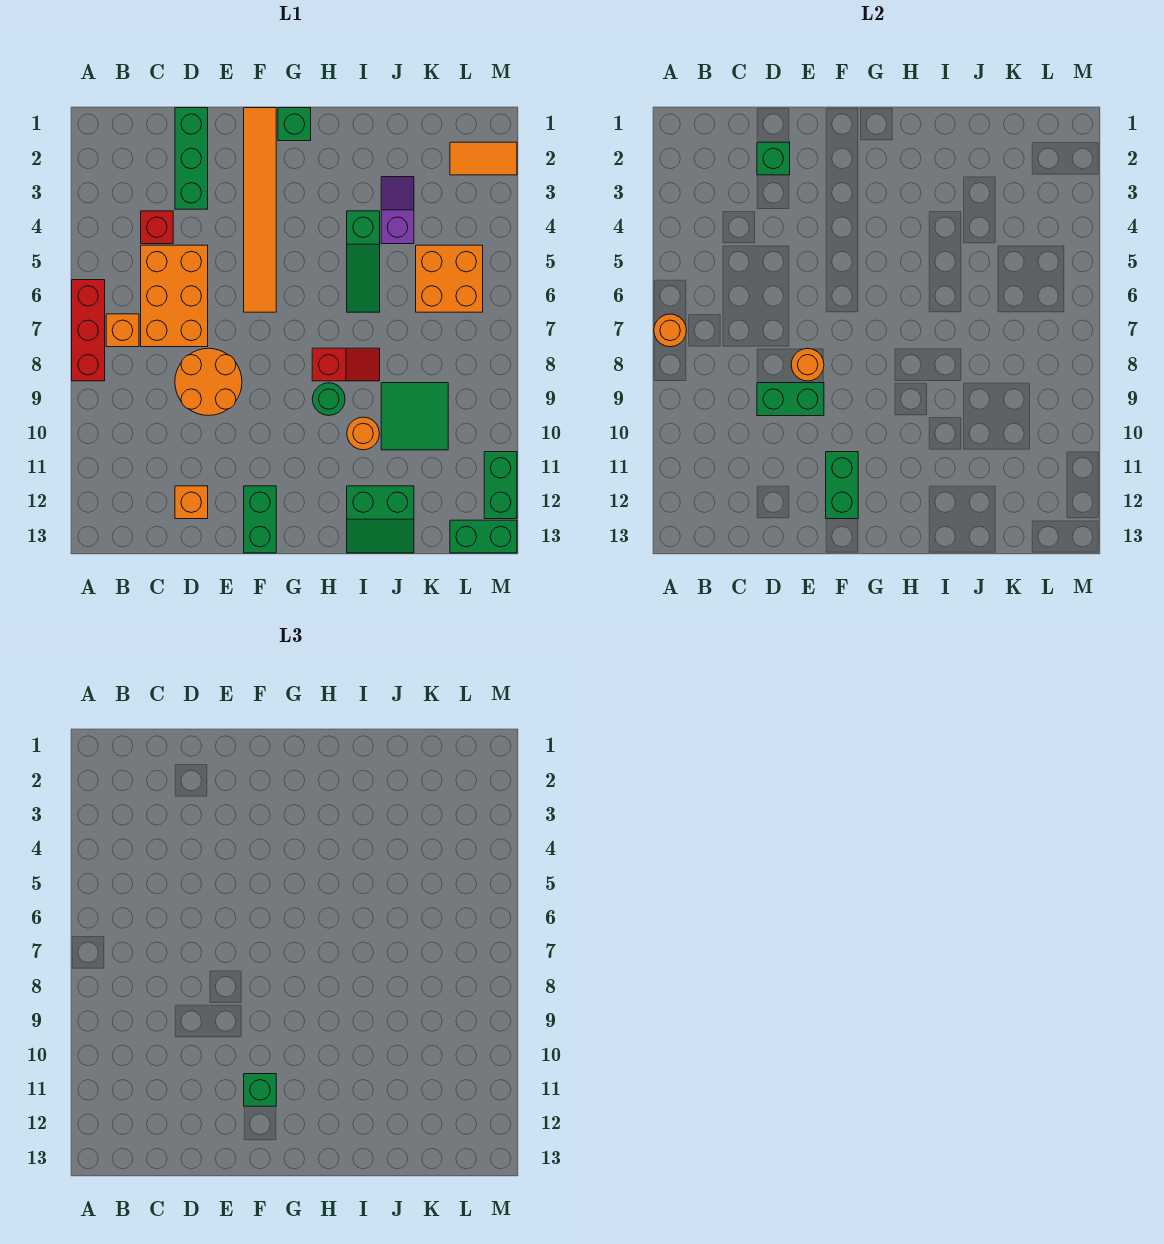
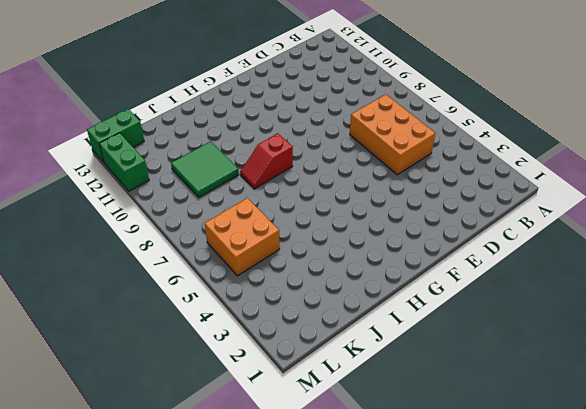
none -> red 1x3 brick [72,280,105,381]
none -> orange 1x1 brick [106,314,139,347]
none -> red 1x1 brick [141,211,173,244]

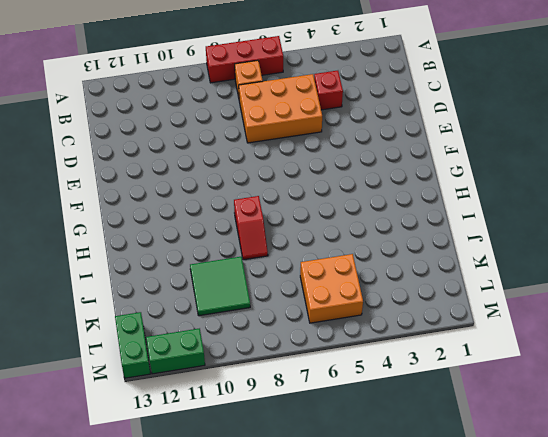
none -> green 1x3 brick [175,108,208,209]
none -> orange 2x2 round brick [175,348,242,416]
none -> orange 1x1 brick [175,486,208,519]

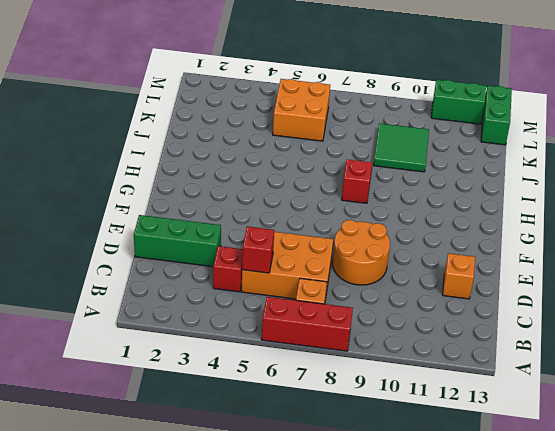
red 1x1 brick [242,226,274,273] -> none
none -> orange 1x6 tile [244,108,276,312]
none -> green 1x2 brick [244,486,276,553]
none -> green 1x1 brick [278,108,311,141]

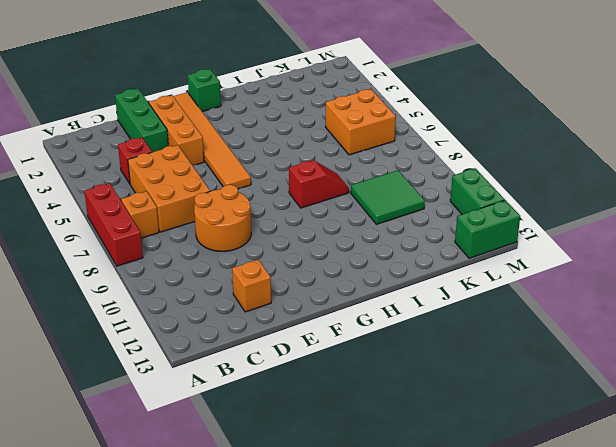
orange 1x3 brick [149,95,204,166] -> none
none -> green 1x2 brick [244,486,276,553]
none -> green 1x1 round brick [312,383,345,415]
none -> green 1x3 slope [347,211,380,312]

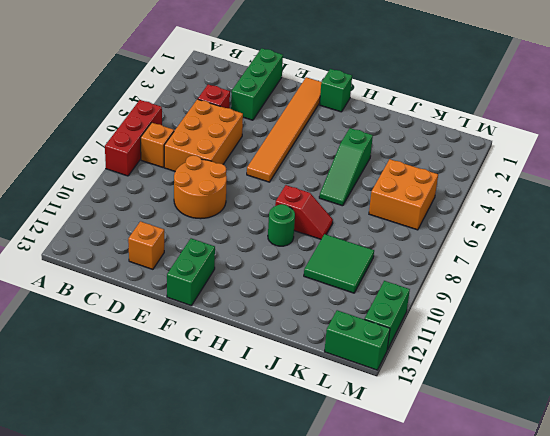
none -> orange 1x1 round brick [347,417,379,450]
none -> green 2x2 slope [347,486,414,553]
none -> purple 1x2 slope [381,177,414,244]

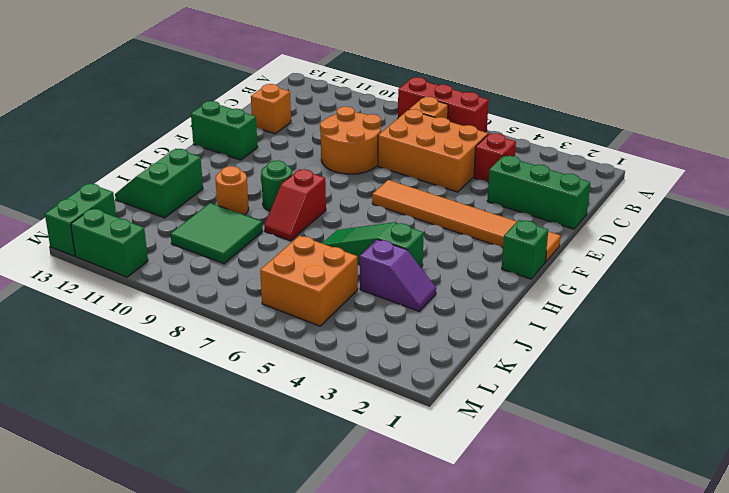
none -> orange 1x2 tile [450,142,517,175]
none -> orange 1x1 round brick [654,314,686,347]
none -> green 1x1 brick [757,142,790,175]

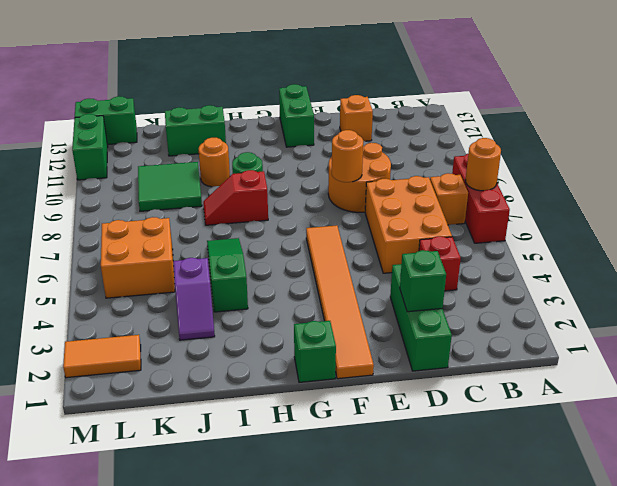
none -> green 1x2 brick [757,383,824,416]
none -> green 1x2 brick [826,452,858,519]
none -> green 1x1 brick [244,1074,276,1106]

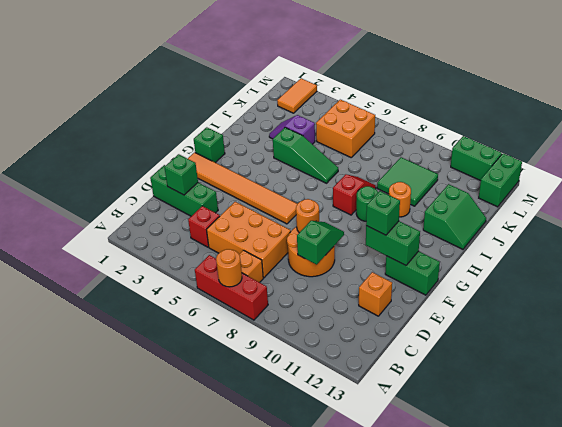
green 1x2 slope [297,221,344,265] -> green 1x2 brick [757,383,824,416]

